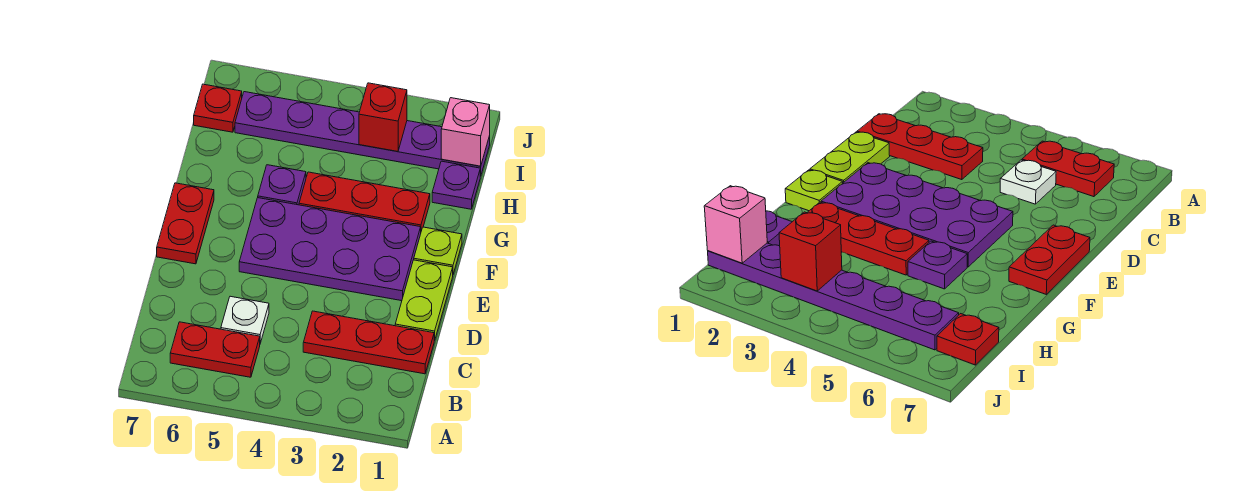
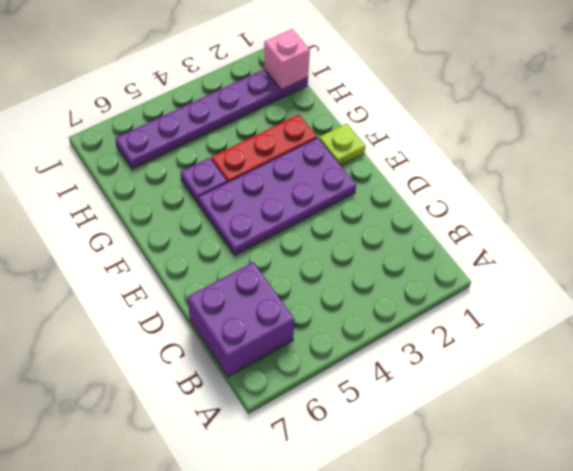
purple 2x2 brick [187,262,294,377] -> red 1x2 plate [170,322,260,377]
none -> red 1x3 plate [303,311,434,374]
none -> white 1x1 plate [221,296,269,343]
none -> lime 1x2 plate [395,260,453,341]

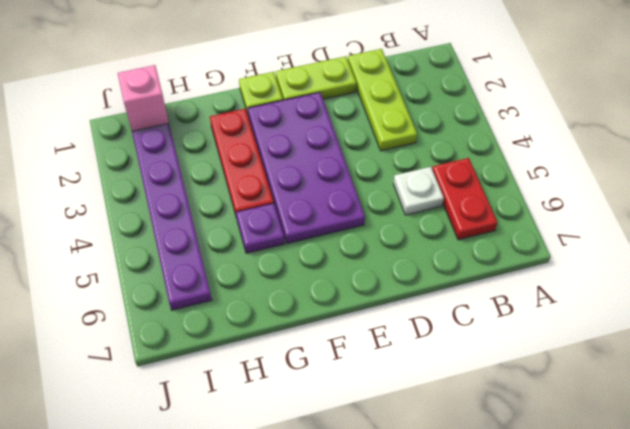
lime 1x3 plate [348,49,417,151] -> red 1x3 plate [303,311,434,374]
none -> red 1x2 plate [157,183,214,264]
none -> purple 1x1 plate [432,161,480,209]
none -> red 1x1 plate [194,84,242,132]

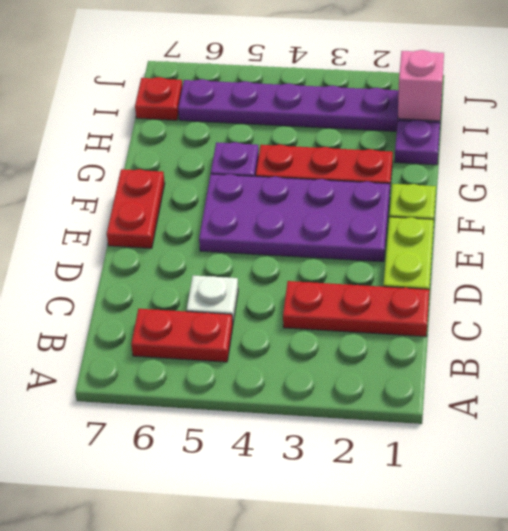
none -> red 1x1 brick [359,83,407,152]

